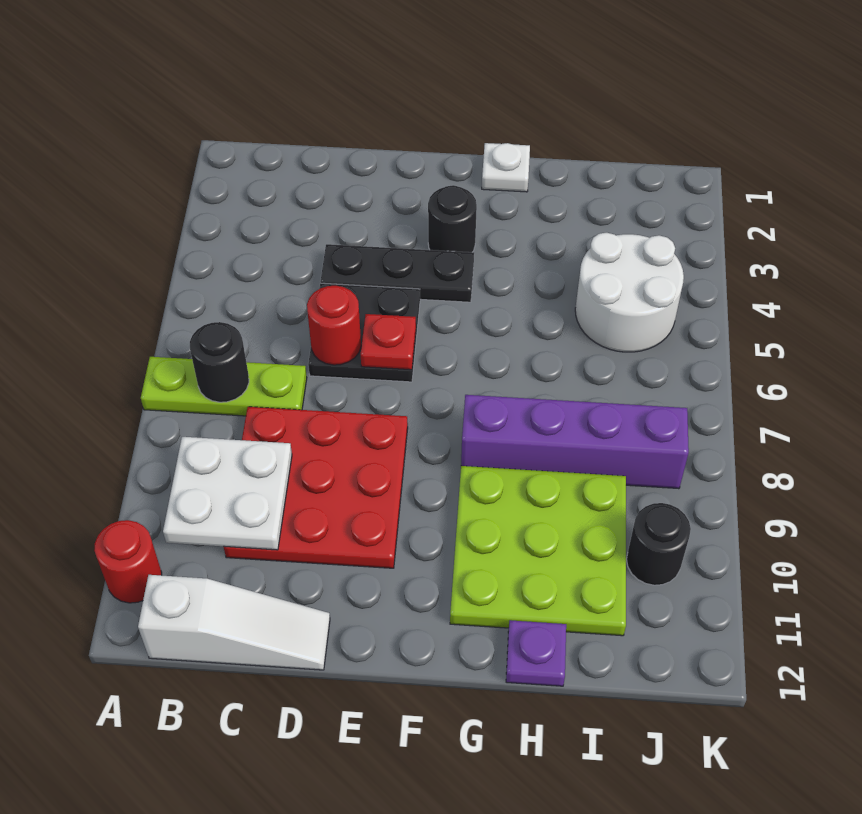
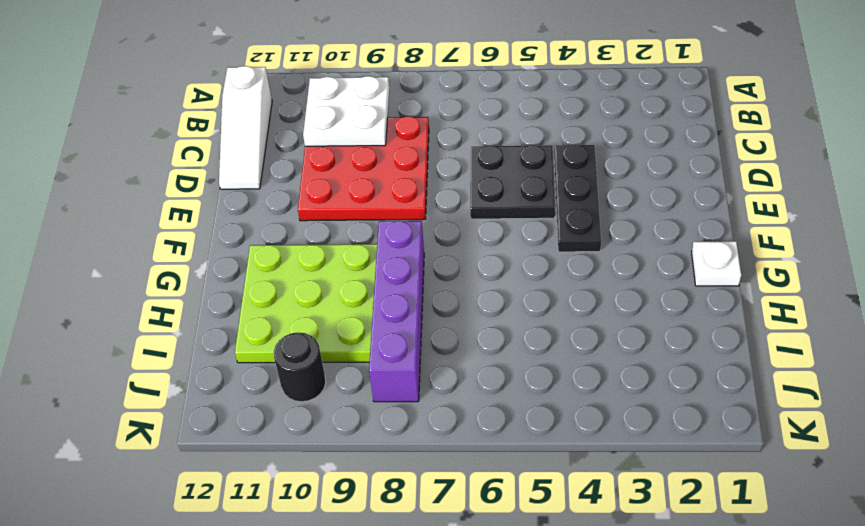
none -> lime 1x3 plate [141,357,307,416]
none -> red 1x1 round brick [94,520,162,603]
none -> black 1x1 round brick [428,185,477,252]

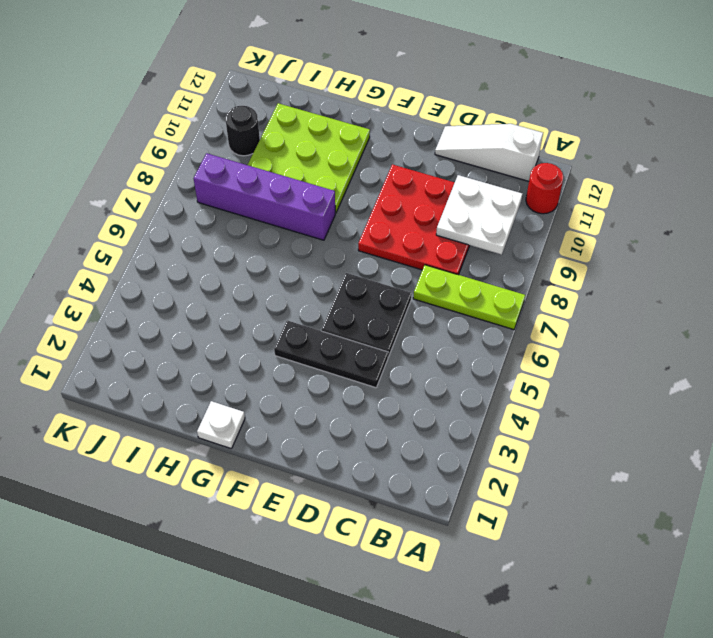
none -> black 1x1 round brick [428,185,477,252]
none -> purple 1x1 plate [506,620,566,686]
none -> white 2x2 round brick [575,233,684,352]

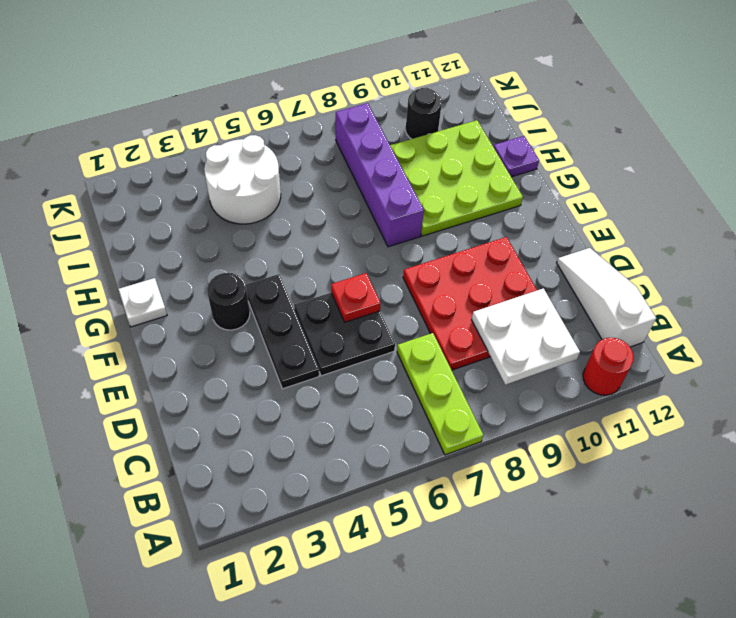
none -> black 1x1 round brick [190,322,249,402]
none -> red 1x1 round brick [307,286,361,365]

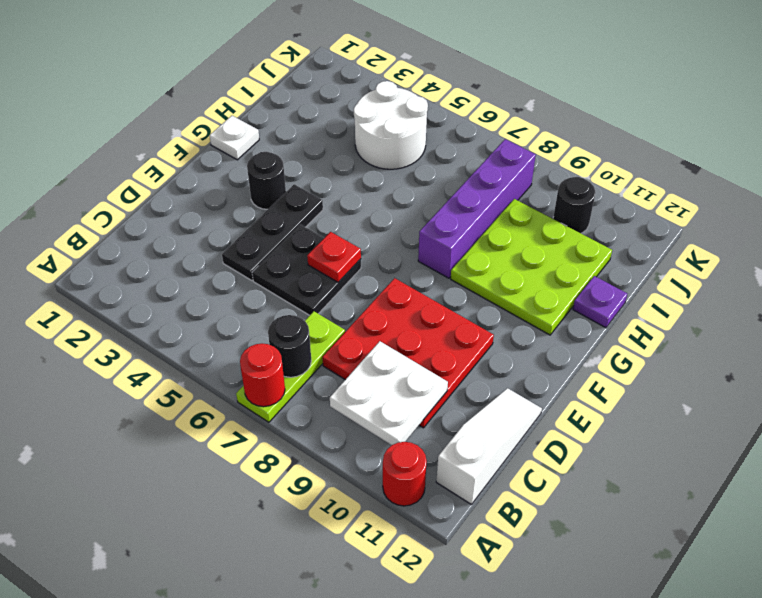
red 1x1 round brick [240,344,285,407] -> red 1x1 round brick moved to [307,286,361,365]

